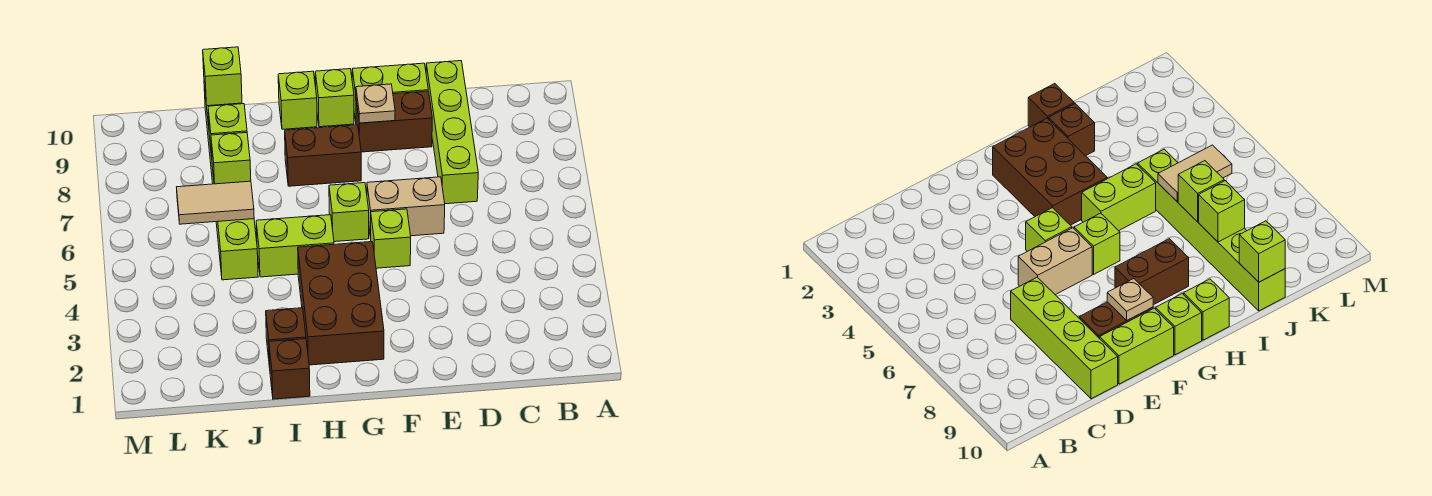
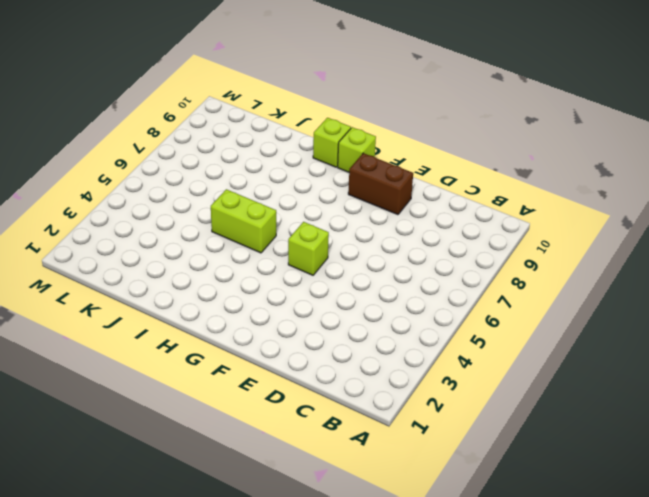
none -> lime 1x4 brick [426,61,478,204]
none -> tan 1x2 brick [367,177,445,239]
none -> lime 1x2 brick [352,63,428,121]

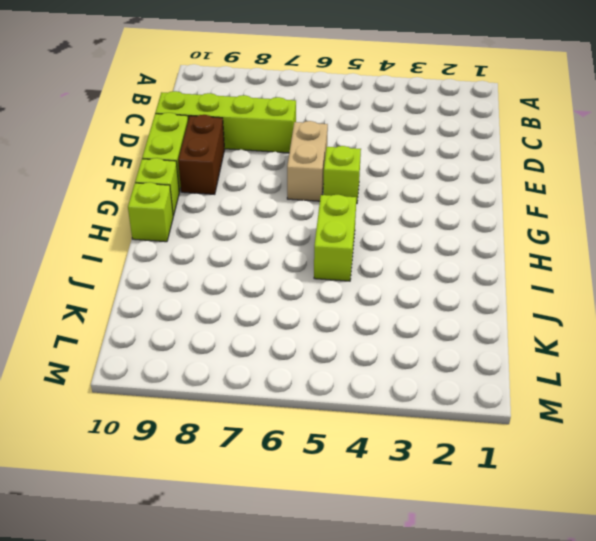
none -> brown 2x3 brick [298,242,384,365]
none -> lime 1x1 brick [329,183,369,242]
none -> brown 1x2 brick [285,125,361,186]

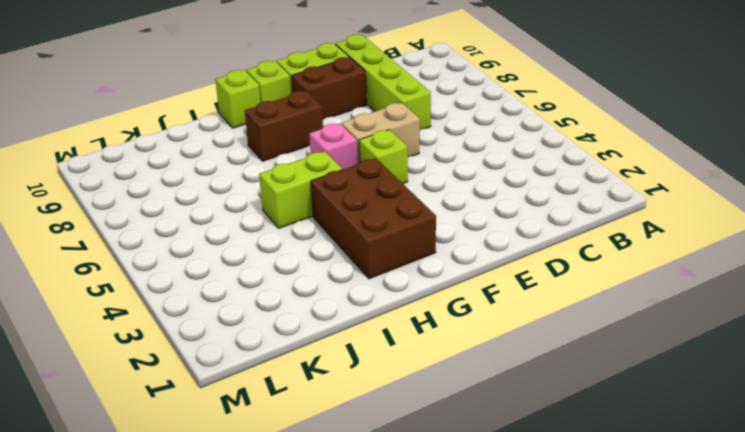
pink 1x1 brick [309,123,358,170] -> lime 1x1 brick [329,183,369,242]
none -> brown 1x1 brick [269,339,310,399]
none -> brown 1x1 brick [266,308,306,366]
none -> lime 1x6 brick [204,85,258,280]

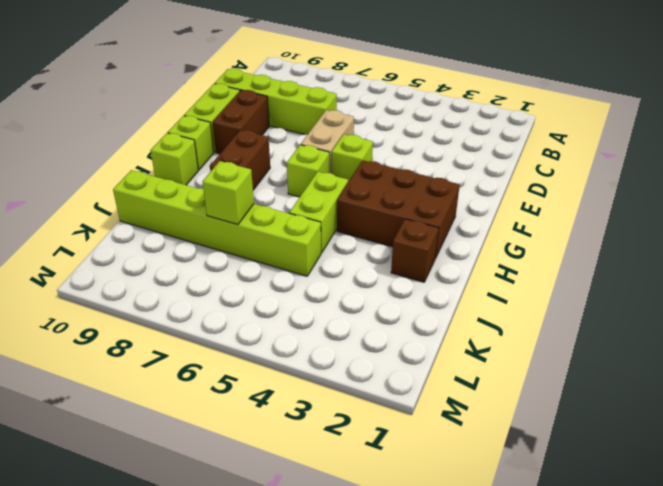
none -> brown 1x1 brick [269,339,310,399]
none -> tan 1x1 plate [356,84,395,123]
none -> tan 1x2 tile [177,181,254,224]

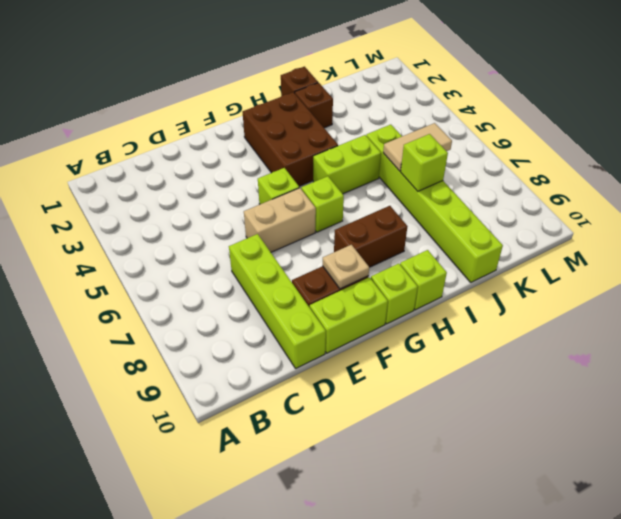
none -> lime 1x1 brick [208,104,247,157]
none -> lime 1x1 brick [203,47,242,106]

